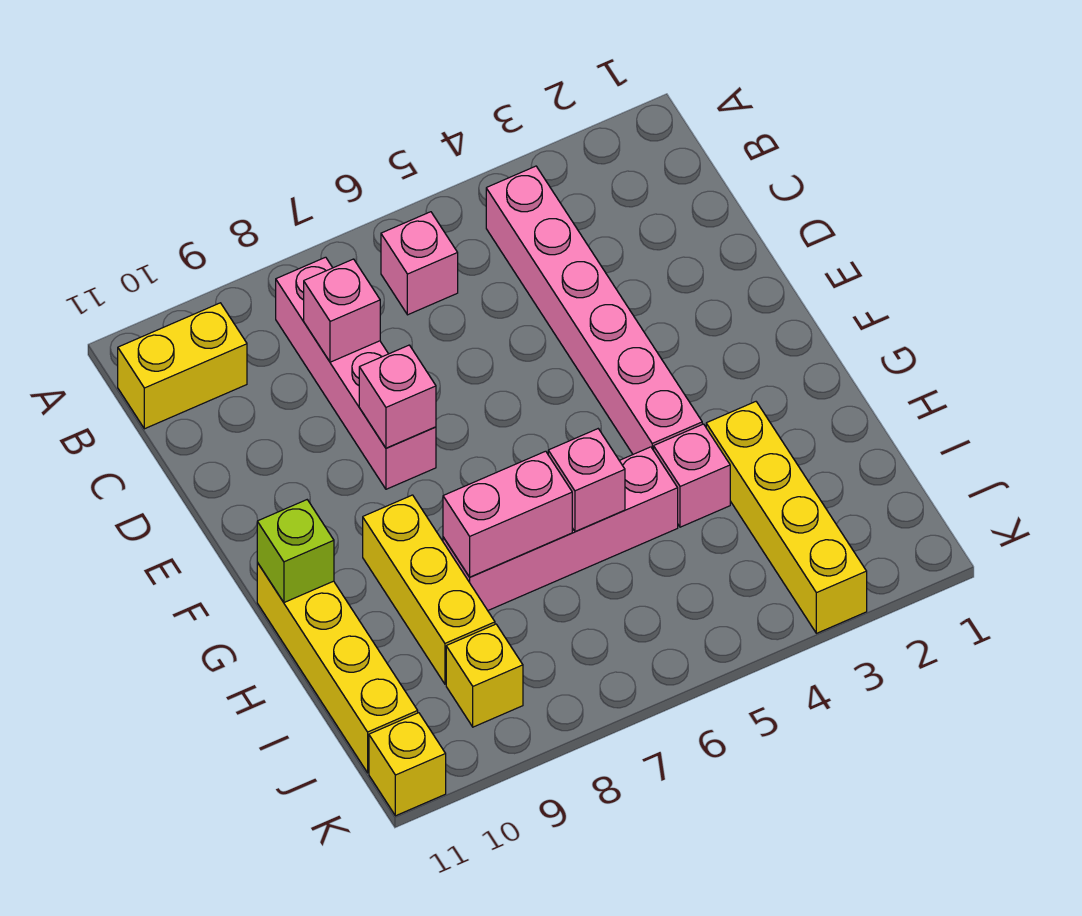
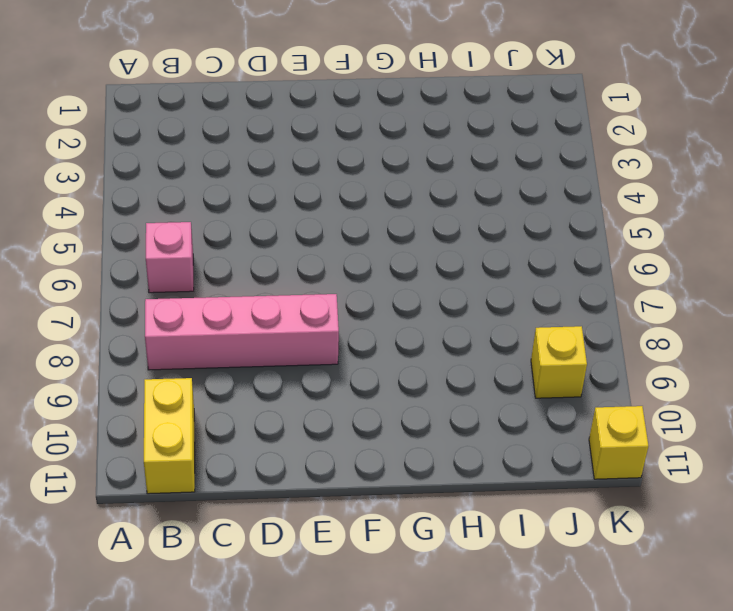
none -> pink 1x6 brick [486,166,702,454]
none -> yellow 1x3 brick [363,495,495,684]
none -> yellow 1x4 brick [257,562,418,773]

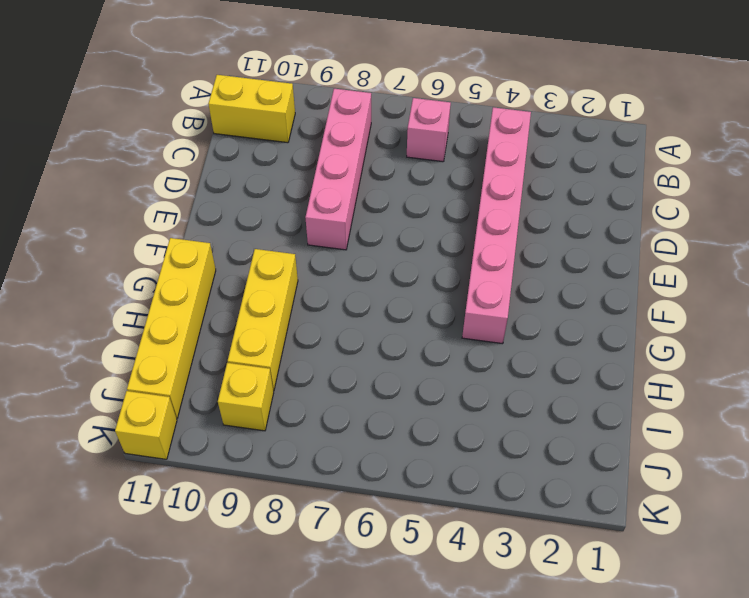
none -> yellow 1x4 brick [706,402,867,633]
none -> pink 1x1 brick [654,424,730,527]
none -> pink 1x4 brick [443,447,678,610]

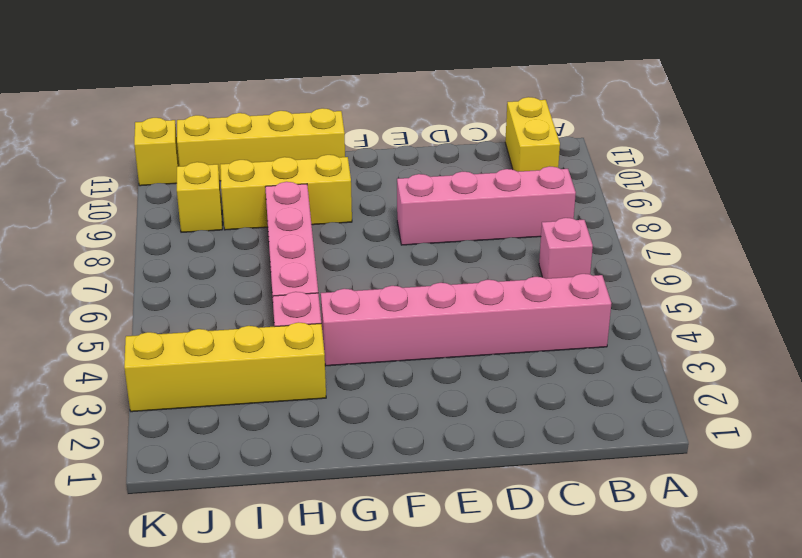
none -> pink 1x1 brick [304,259,380,362]
none -> pink 1x1 brick [359,345,436,448]
none -> lime 1x1 brick [257,500,334,602]

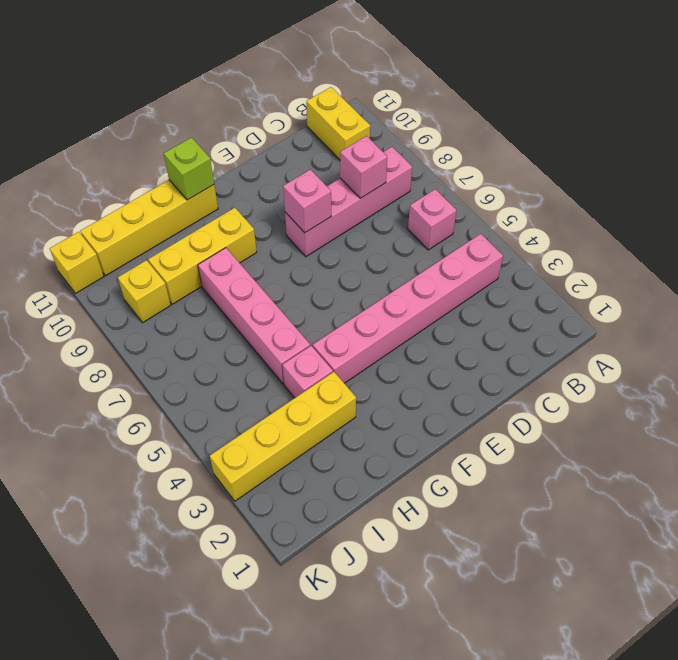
none -> pink 1x1 brick [548,429,625,532]
none -> pink 1x2 brick [443,451,572,577]

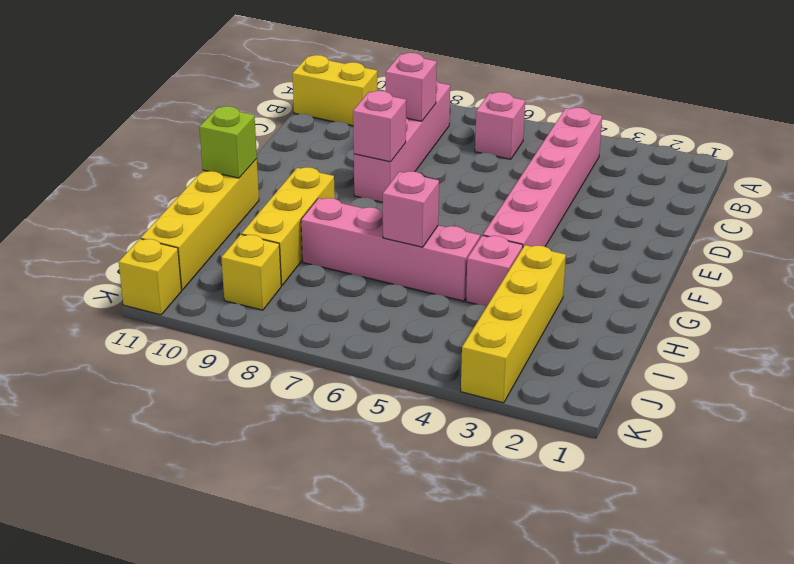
none -> pink 1x2 brick [443,451,572,577]

